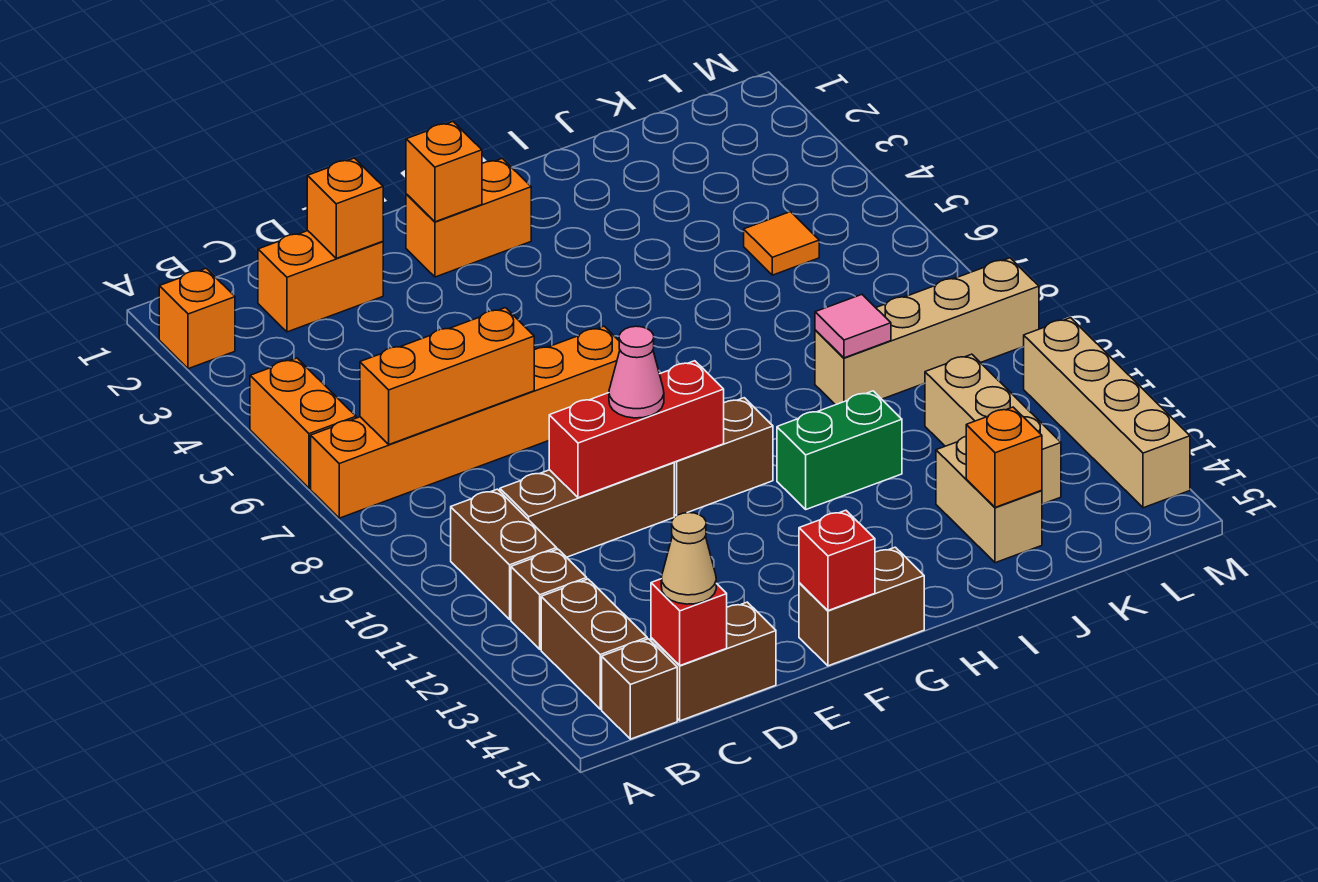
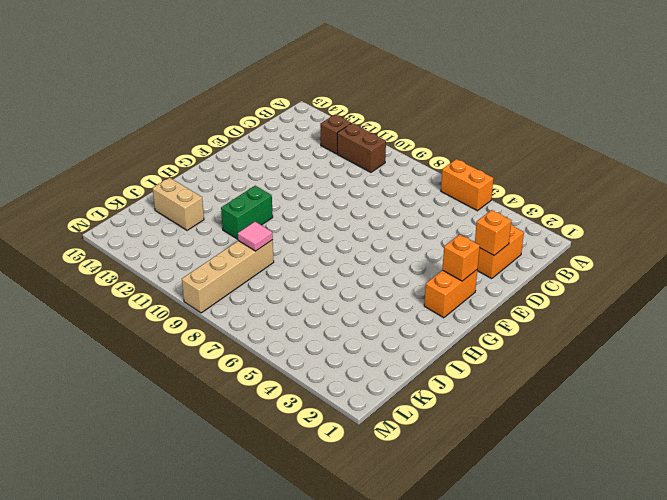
none -> orange 1x1 brick [159,268,235,369]
none -> orange 1x6 brick [311,326,620,518]
none -> brown 1x2 brick [541,579,647,709]

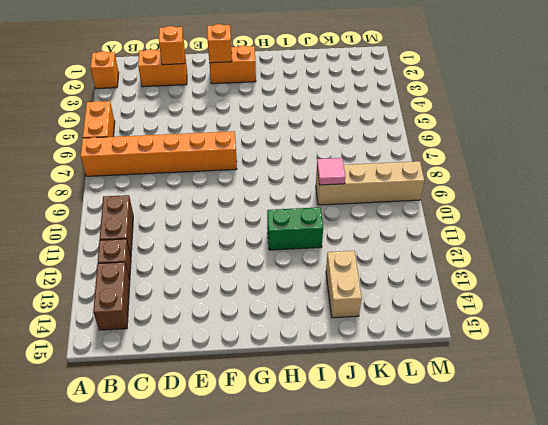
none -> brown 1x1 brick [602,639,677,739]
none -> brown 1x3 brick [500,462,674,557]
none -> brown 1x2 brick [651,602,776,721]

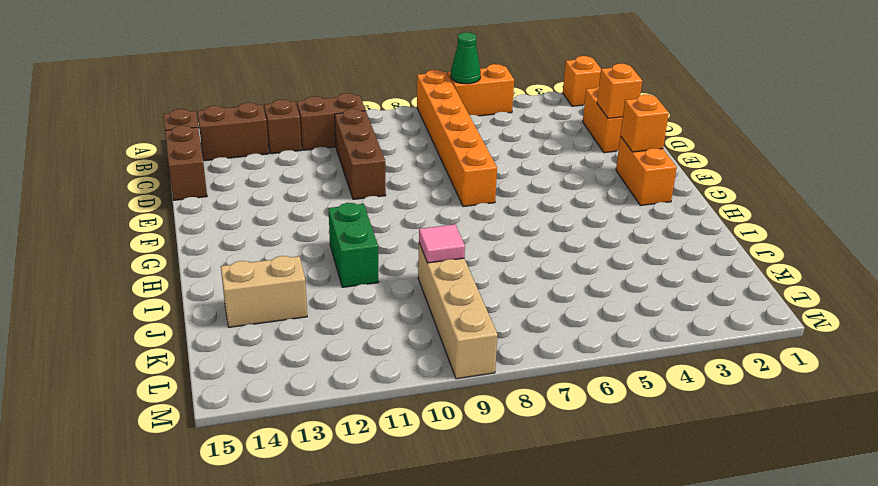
green 1x1 cone [451,32,481,84] -> none
none -> brown 1x2 brick [674,398,773,516]
none -> brown 1x2 brick [799,547,924,666]
none -> orange 1x1 tile [744,212,819,275]

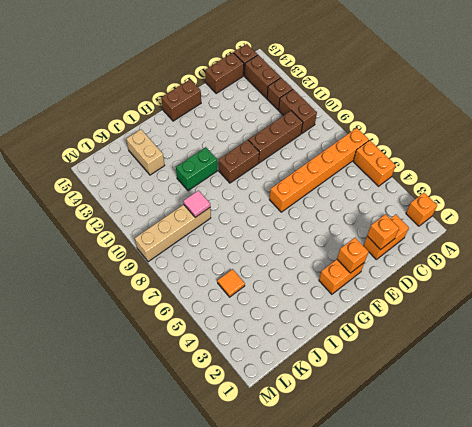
none -> tan 1x3 brick [925,354,1061,504]
none -> tan 1x4 brick [1024,318,1190,508]
none -> orange 1x3 brick [360,308,534,444]

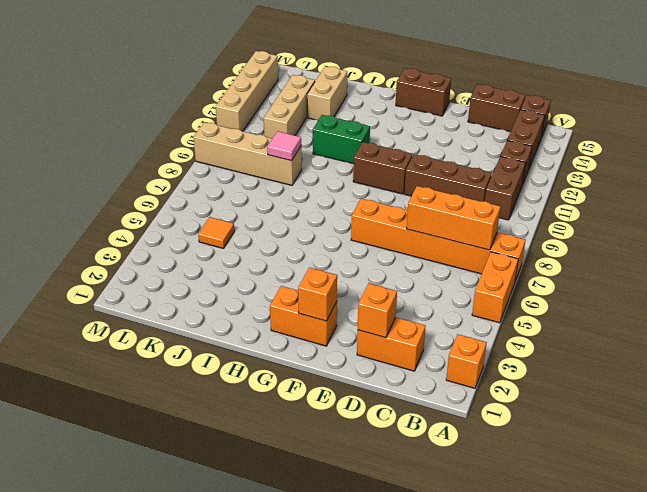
none -> red 1x1 brick [651,579,727,665]
none -> red 1x3 brick [549,361,724,498]
none -> red 1x1 brick [799,510,875,611]

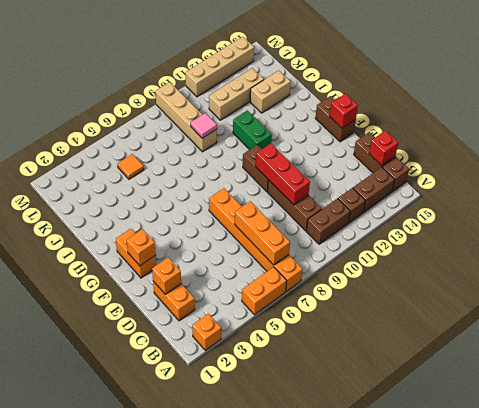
none -> orange 1x1 brick [966,407,1042,507]
none -> tan 1x1 cone [661,513,716,604]
none -> pink 1x1 cone [609,326,664,418]

